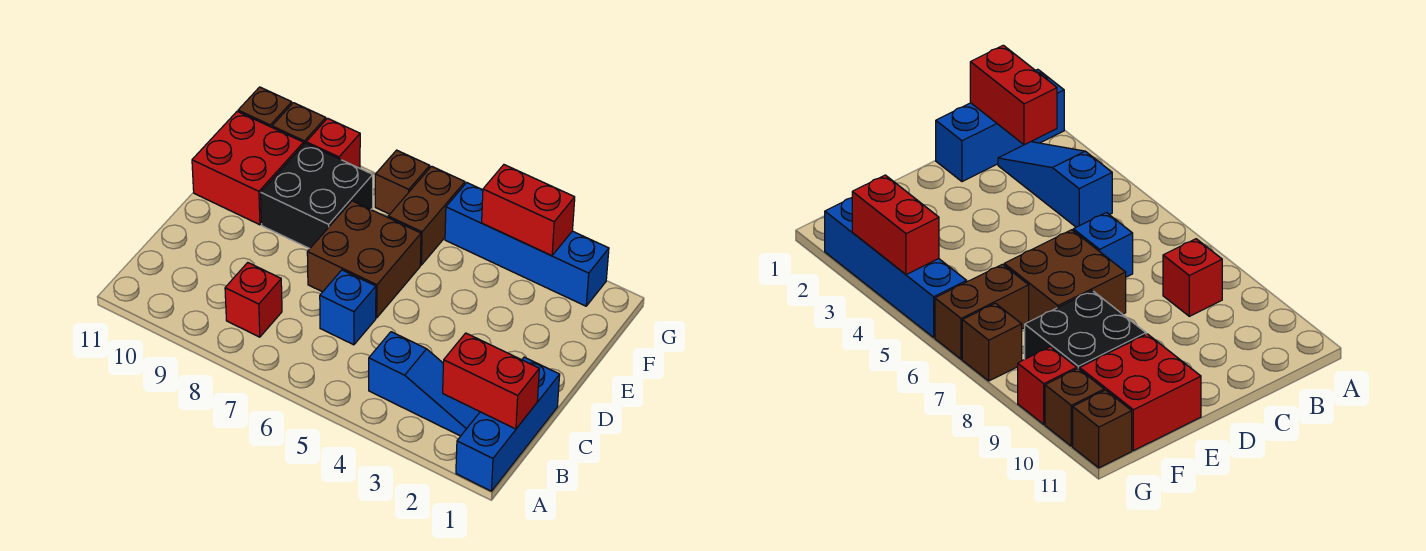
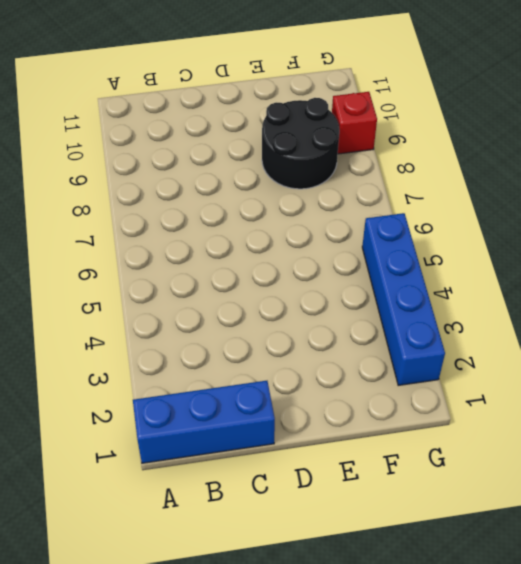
black 2x2 round brick [262,98,339,189] -> black 2x2 brick [261,143,373,249]
none -> blue 1x3 slope [369,332,480,436]
none -> red 1x1 brick [225,263,282,337]
none -> blue 1x1 brick [320,270,376,345]

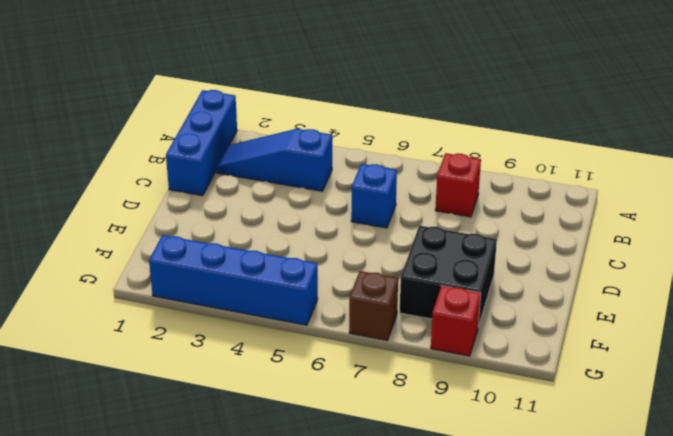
none -> brown 2x2 brick [307,201,421,318]
none -> red 2x2 brick [192,112,303,225]
none -> brown 1x2 brick [388,166,465,265]

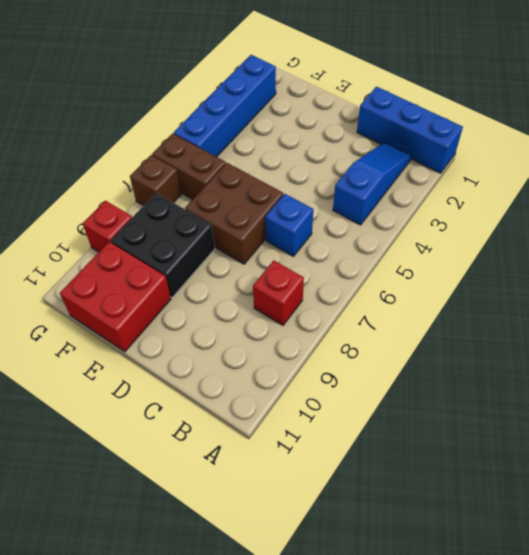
none -> brown 1x1 brick [272,103,326,145]
none -> brown 1x1 brick [238,87,292,127]
none -> red 1x2 brick [443,333,539,429]

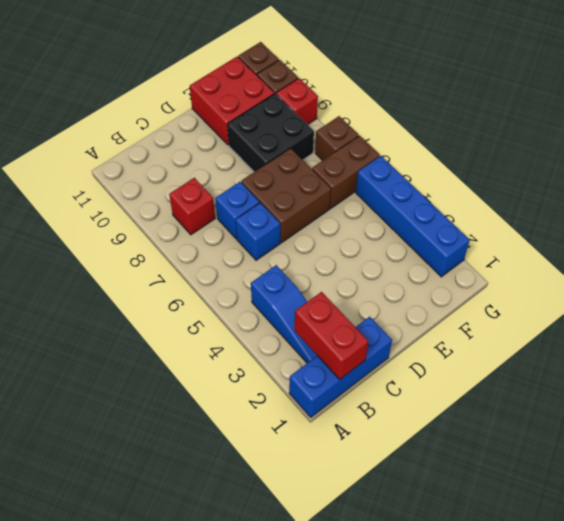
blue 1x1 brick [215,182,259,239] -> none
none -> red 1x2 brick [482,165,575,256]

